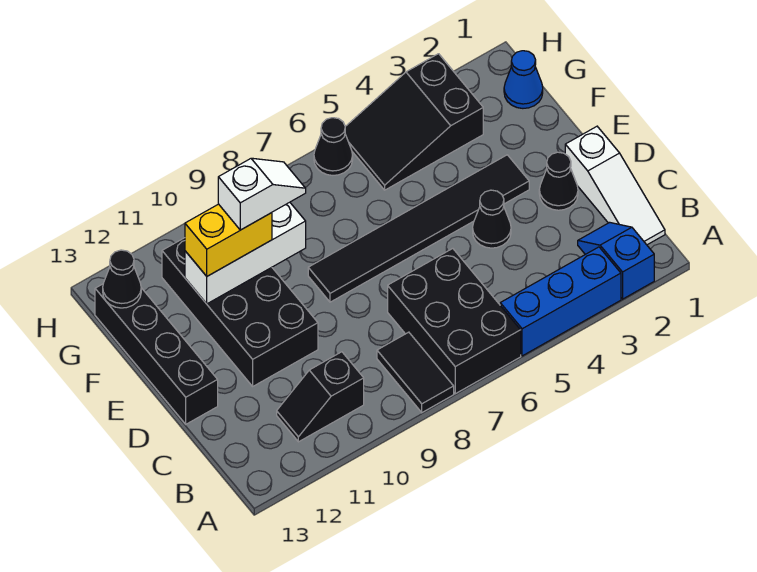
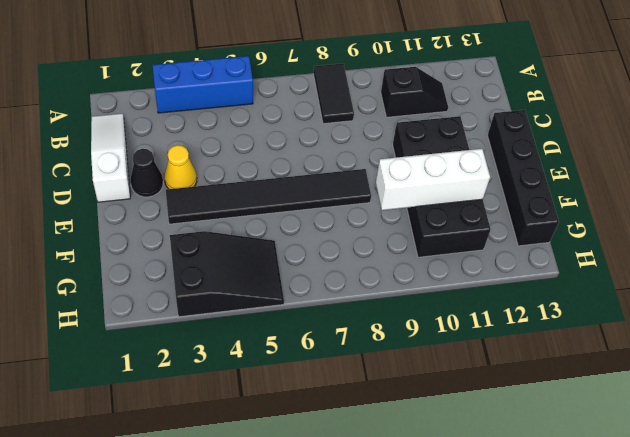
yellow 1x1 cone [164,145,197,189] -> none
none -> blue 1x2 slope [578,222,654,299]
none -> black 2x3 brick [388,249,521,394]
none -> black 1x1 cone [473,190,511,248]

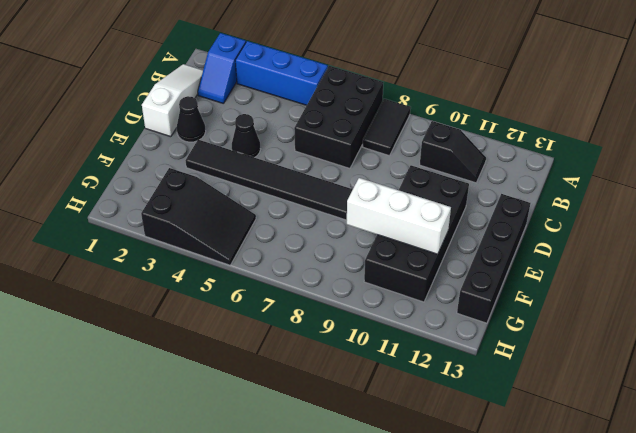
none -> blue 1x1 cone [504,51,543,108]
none -> black 1x1 cone [314,118,353,175]
none -> black 1x1 cone [103,250,141,308]

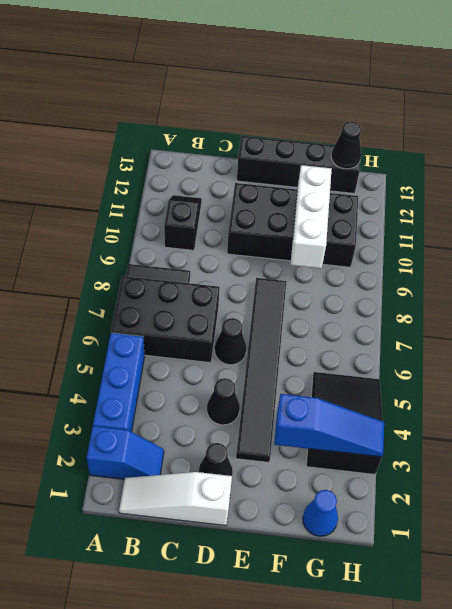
black 1x1 cone [215,318,246,365] -> black 1x1 cone moved to [314,118,353,175]
blue 1x3 slope [274,394,384,457] -> none
none -> yellow 1x2 brick [185,204,272,276]
none -> white 1x2 slope [218,158,306,230]

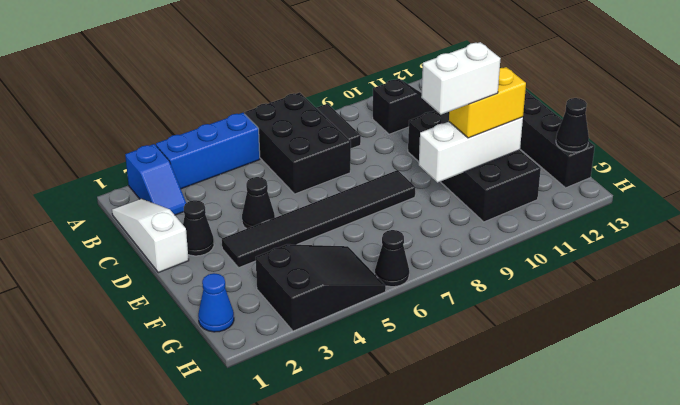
white 1x2 brick [421,42,501,114] -> white 1x2 slope [218,158,306,230]

